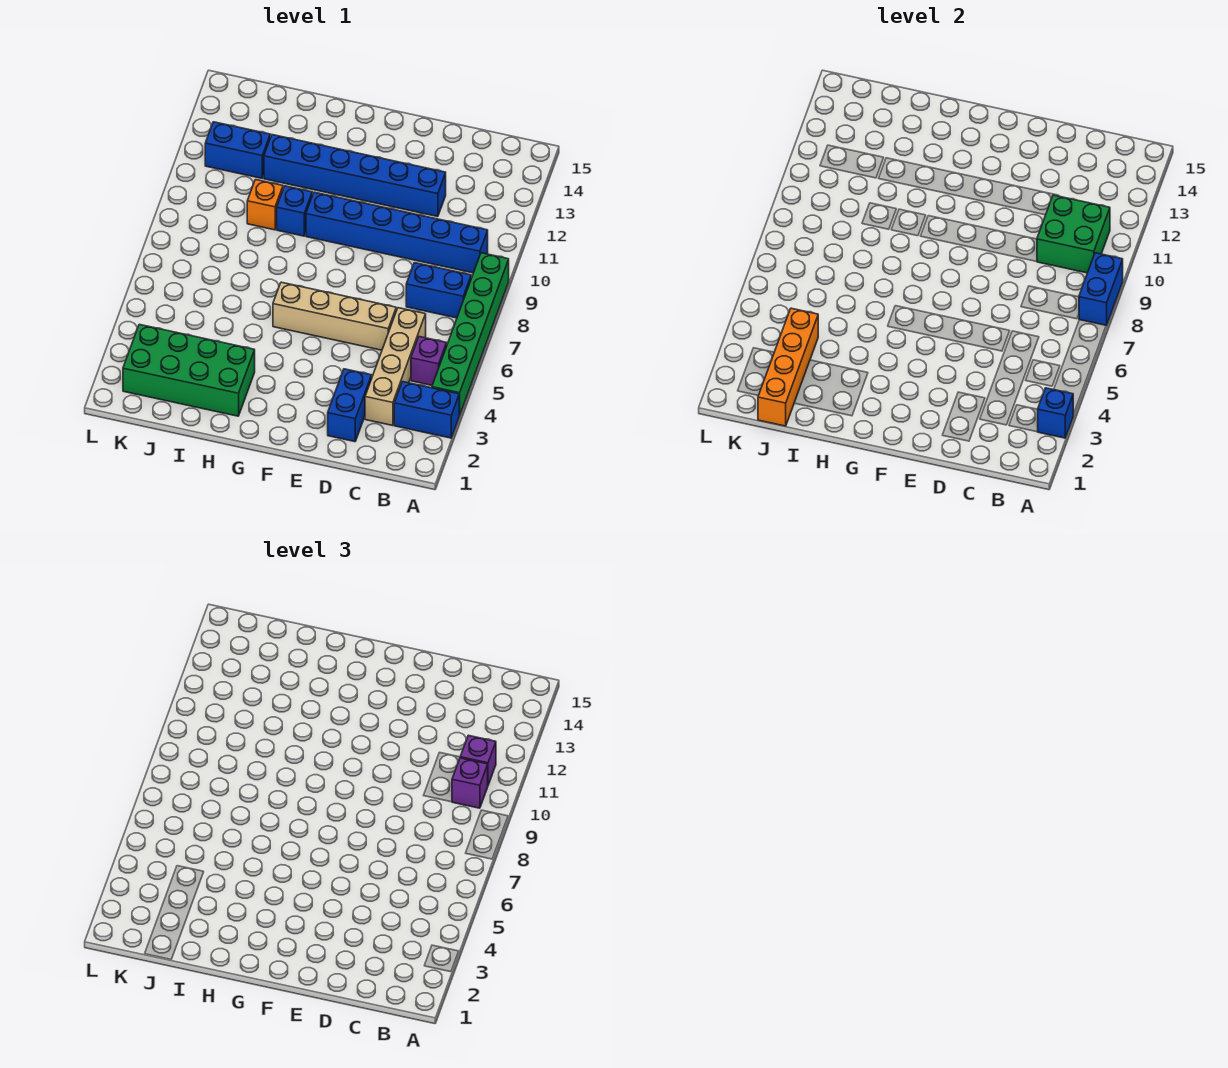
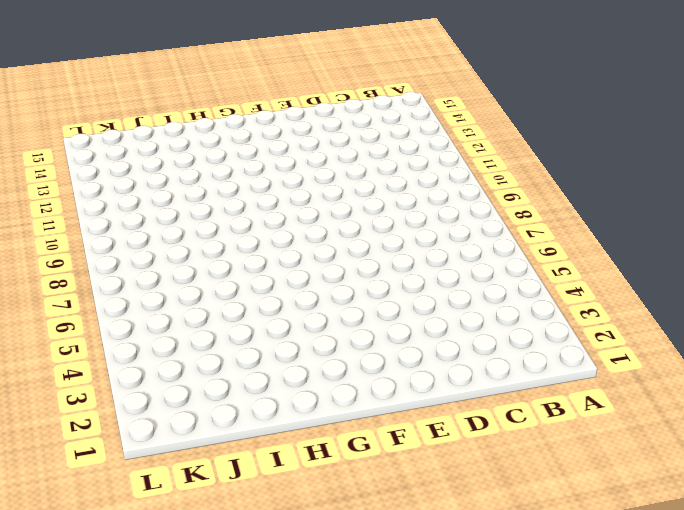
none -> blue 1x2 brick [394,382,459,438]
none -> green 1x6 brick [432,253,509,415]
none -> purple 1x1 brick [411,337,447,385]

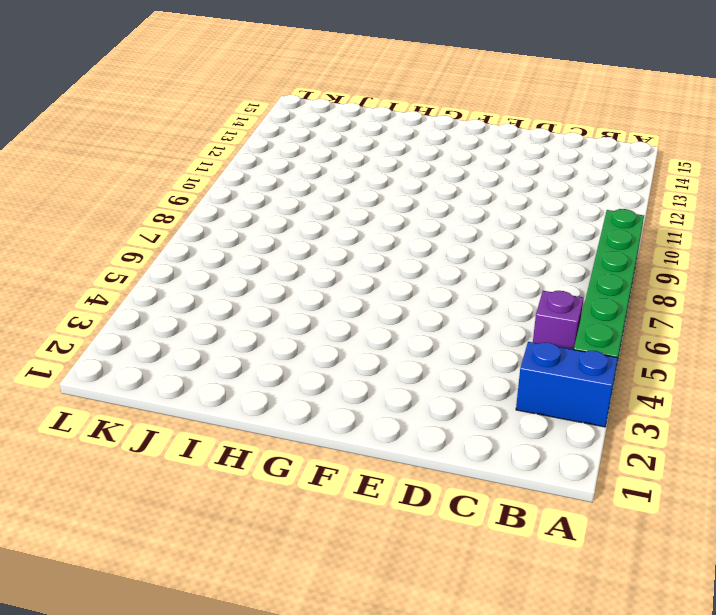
none -> blue 1x2 brick [406,263,471,318]
none -> blue 1x6 brick [306,192,488,273]
none -> tan 1x4 brick [365,308,426,426]

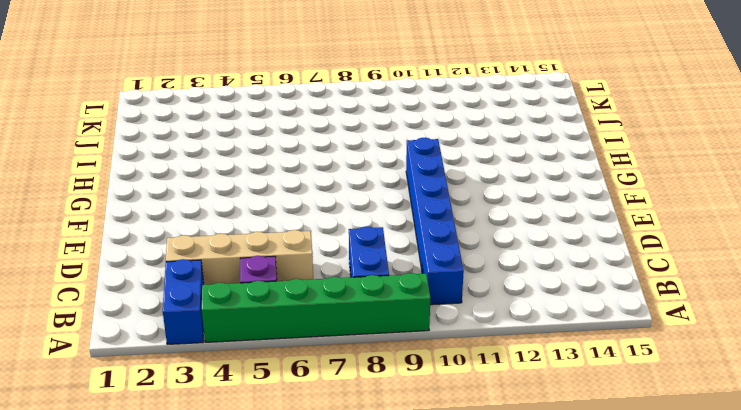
none -> blue 1x2 brick [328,369,372,442]
none -> tan 1x4 brick [273,282,396,350]
none -> blue 1x6 brick [264,135,446,217]

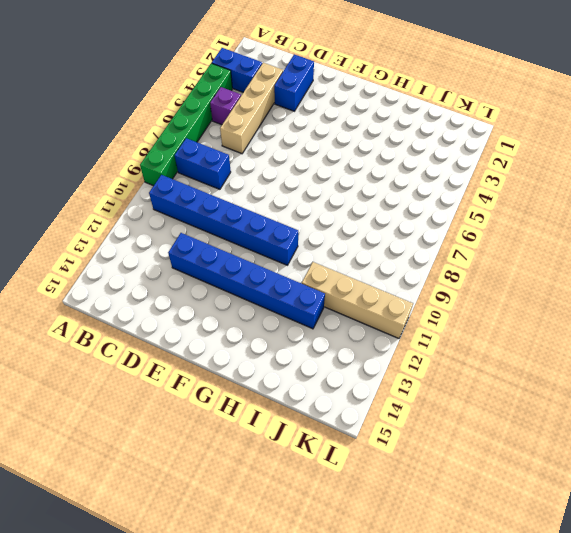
tan 1x4 brick [302,262,413,339] -> tan 1x4 brick moved to [273,282,396,350]
none -> green 2x4 brick [123,324,255,416]
none -> blue 1x1 brick [277,186,312,236]
none -> orange 1x1 brick [247,180,283,230]

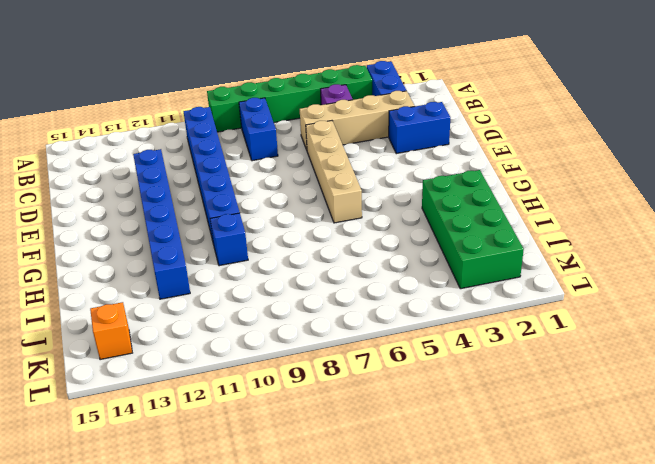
orange 1x1 brick [90,302,132,360] -> orange 1x1 brick moved to [247,180,283,230]
none -> blue 1x2 brick [205,122,270,178]
none -> blue 1x1 brick [1038,388,1073,438]
none -> blue 1x2 brick [1079,253,1123,325]

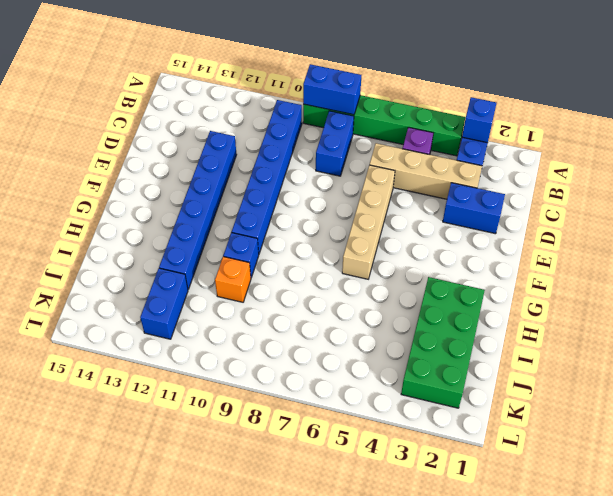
none -> green 2x2 brick [1037,195,1110,273]
none -> orange 1x4 brick [758,308,818,426]
none -> purple 1x1 brick [452,758,488,808]

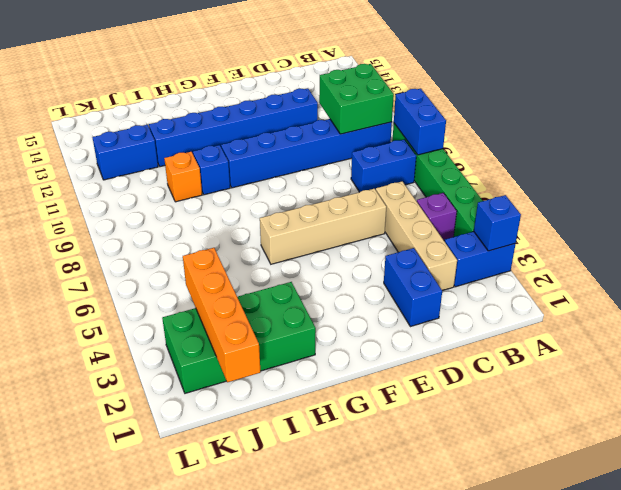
none -> purple 1x1 brick [452,758,488,808]
none -> purple 1x1 brick [460,735,496,785]

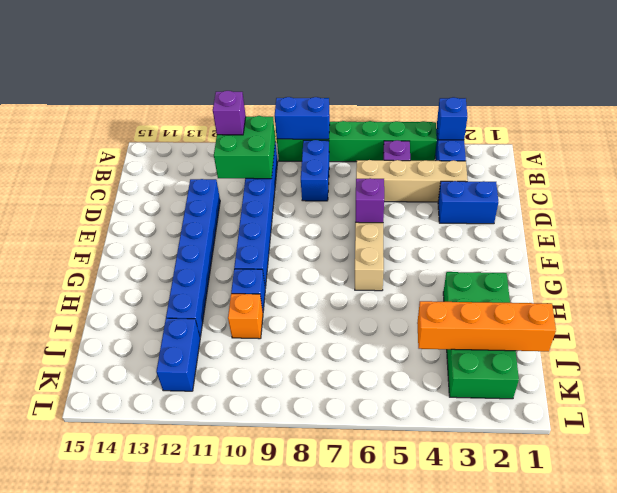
purple 1x1 brick [356,178,384,223] -> purple 1x1 brick moved to [452,758,488,808]

